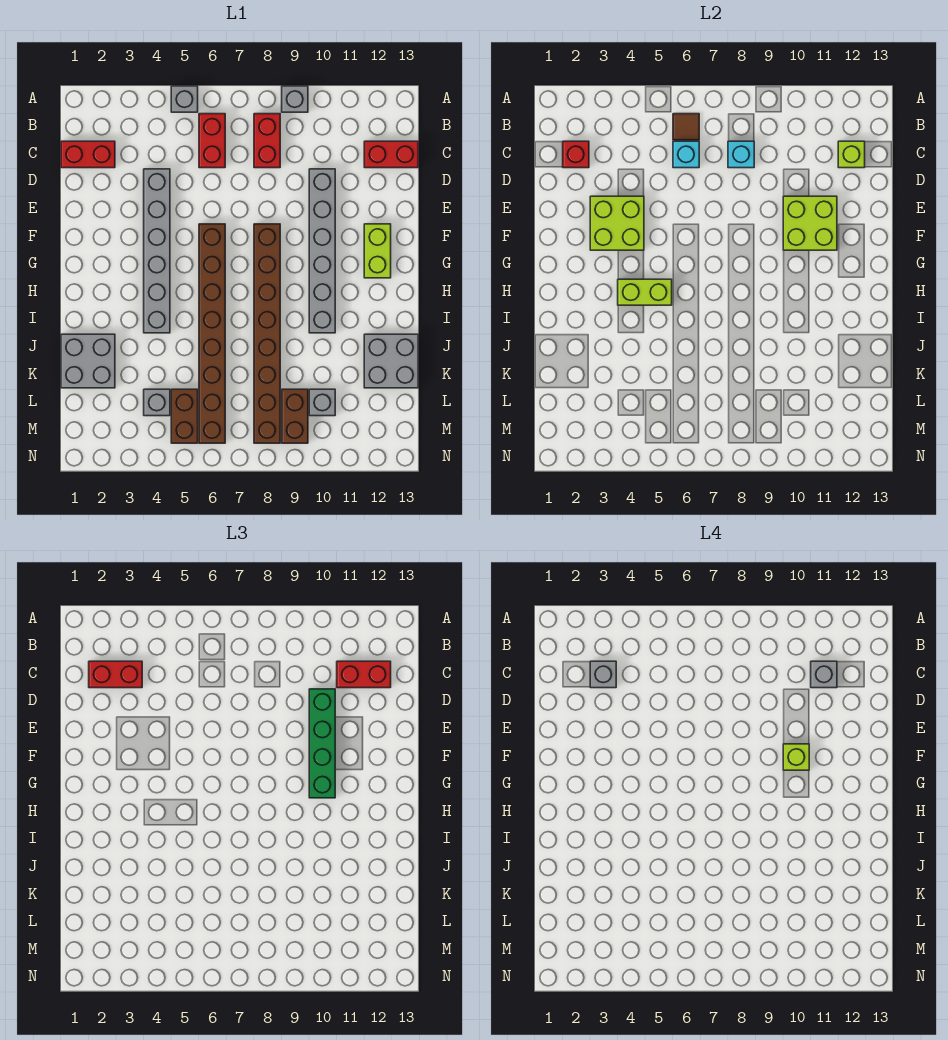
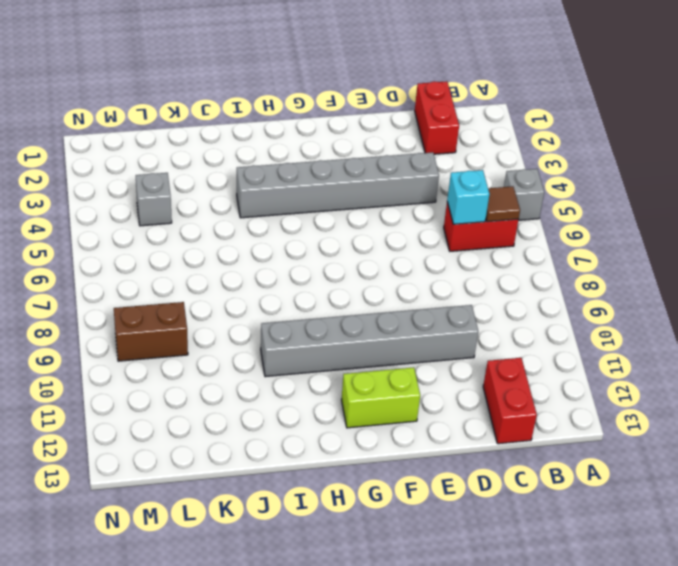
none -> grey 1x1 brick [282,86,308,112]
none -> red 1x2 brick [254,114,280,168]
none -> brown 1x8 brick [199,224,225,443]
none -> brown 1x8 brick [254,224,280,443]

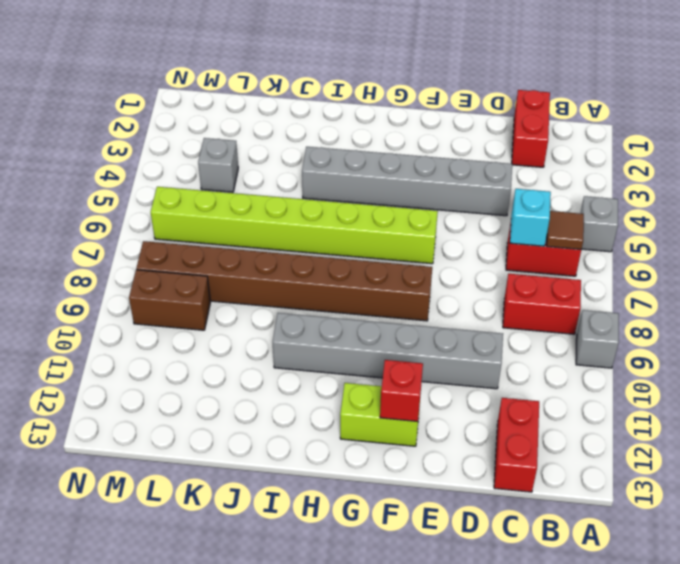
lime 1x8 brick [151,187,438,264] -> brown 1x8 brick [199,224,225,443]
red 1x1 brick [380,360,423,422] -> red 1x1 brick moved to [563,141,589,168]
none -> grey 2x2 brick [61,334,115,388]
none -> grey 2x2 brick [364,334,418,388]
none -> brown 1x2 brick [171,389,198,443]
none -> grey 1x1 brick [309,389,335,416]

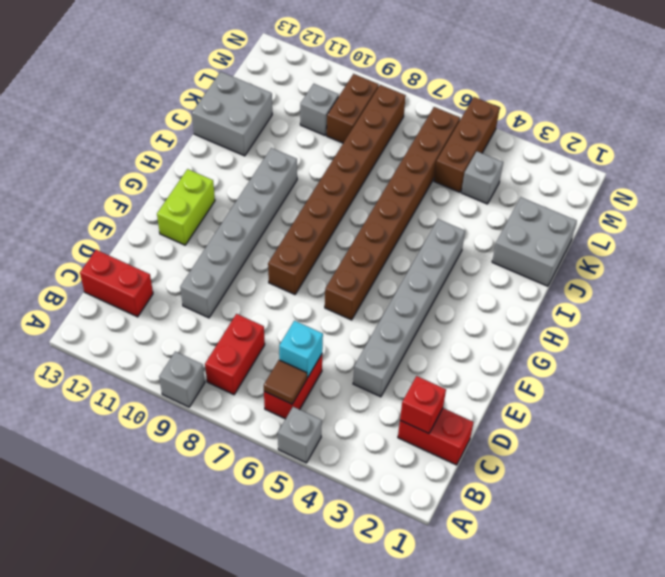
brown 1x3 brick [434,97,500,192] -> brown 1x2 brick [171,389,198,443]
none -> cyan 1x1 brick [728,141,754,168]
none -> lime 1x1 brick [838,141,865,168]
none -> lime 2x2 brick [590,196,644,250]
none -> lime 2x2 brick [783,196,837,250]

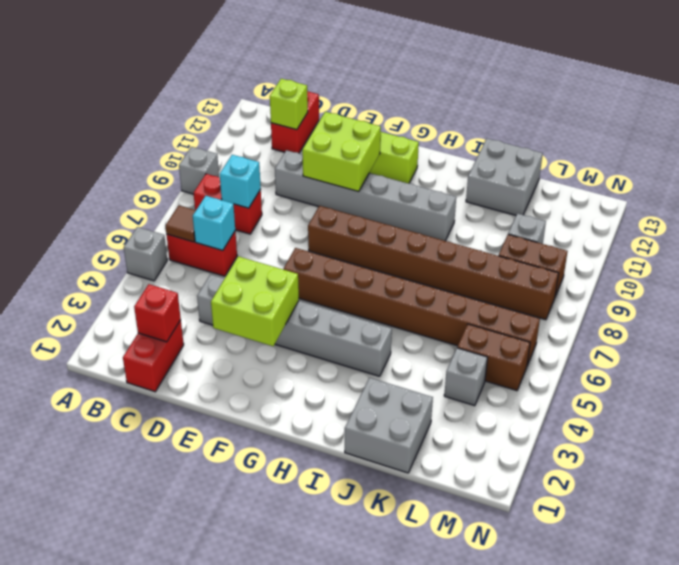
none -> lime 1x2 brick [618,279,672,305]
none -> red 1x2 brick [89,661,142,688]
none -> red 1x2 brick [337,661,391,688]
none -> green 1x4 brick [309,689,335,798]

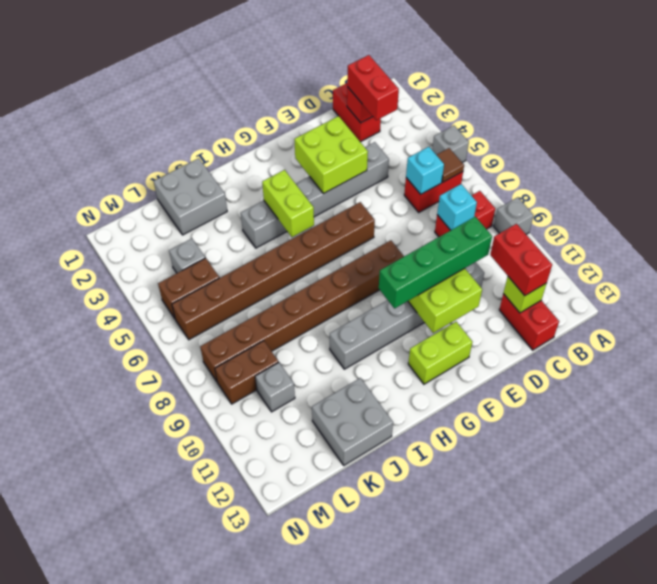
none -> grey 1x1 brick [590,661,616,688]
none -> grey 1x1 brick [811,661,837,688]
none -> lime 1x1 brick [783,744,809,770]

